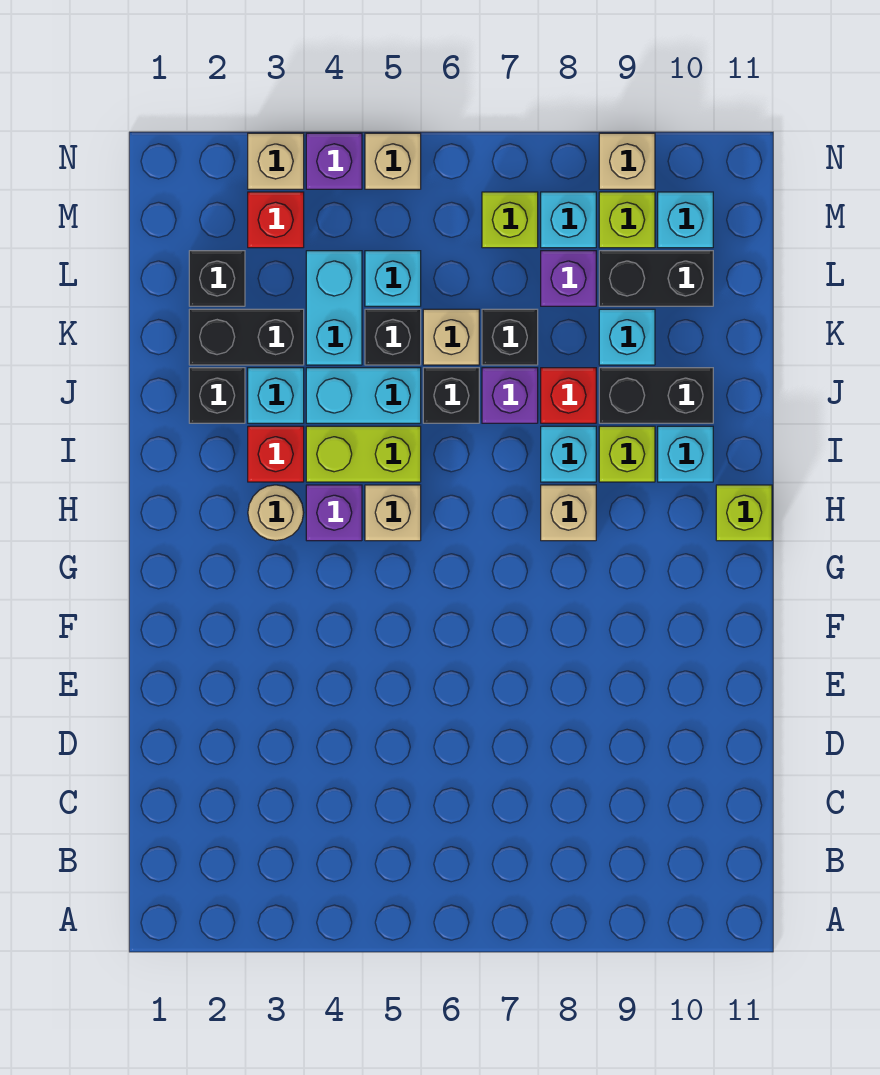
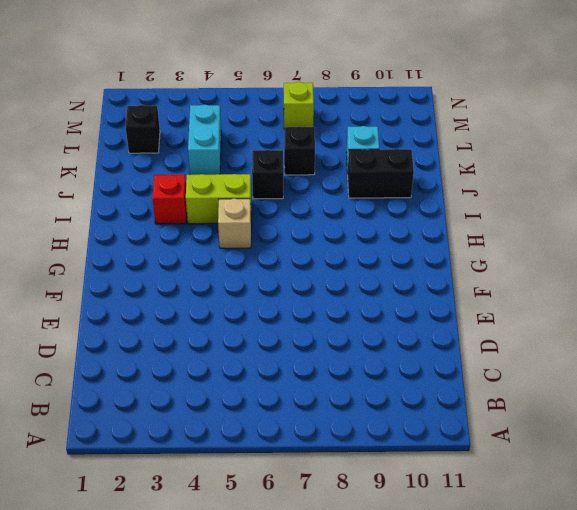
none -> tan 1x1 round brick [248,485,304,541]
none -> purple 1x1 brick [306,485,362,541]
none -> tan 1x1 brick [541,485,596,541]
none -> lime 1x1 brick [716,485,772,541]

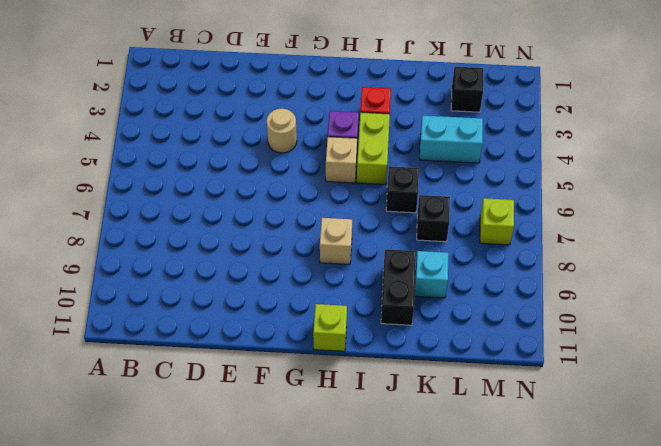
tan 1x1 round brick [267,109,297,153] -> tan 1x1 round brick moved to [248,485,304,541]
none -> cyan 1x1 brick [541,426,596,482]
none -> lime 1x1 brick [599,426,655,482]
none -> cyan 1x1 brick [658,426,713,482]
none -> black 1x1 brick [189,368,245,423]

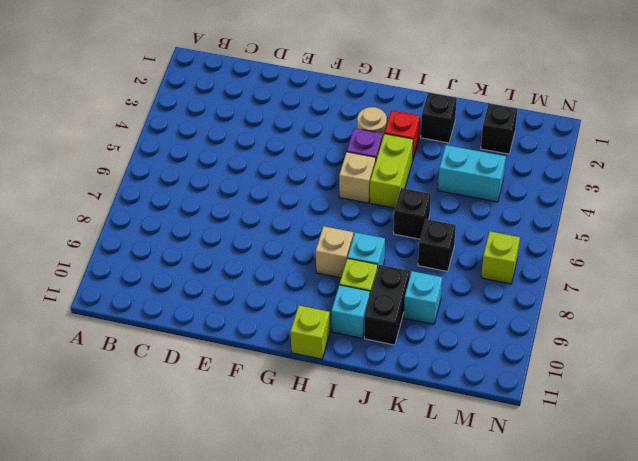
none -> cyan 1x1 brick [248,368,304,423]
none -> cyan 1x2 brick [306,368,421,423]
none -> purple 1x1 brick [482,368,538,423]
none -> red 1x1 brick [541,368,596,423]

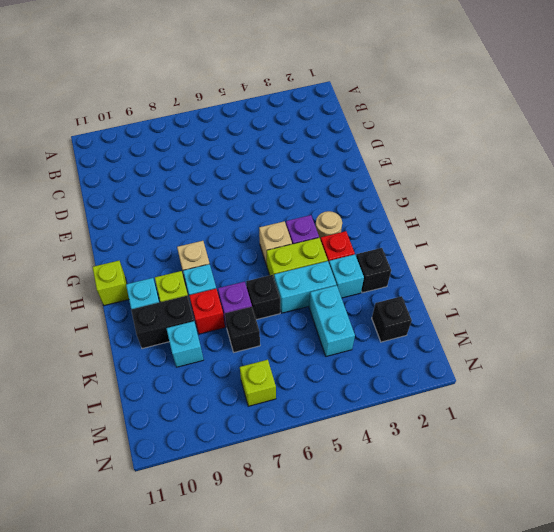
none -> black 1x2 brick [189,309,304,365]
none -> black 1x1 brick [365,309,421,365]
none -> tan 1x1 brick [423,309,479,365]
none -> cyan 1x1 brick [365,251,421,306]

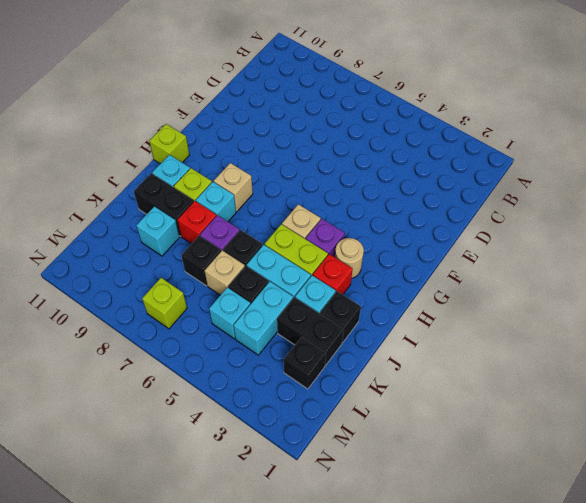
none -> purple 1x1 brick [541,251,596,306]
none -> black 1x2 brick [599,251,713,306]
none -> red 1x1 brick [248,192,304,248]
none -> cyan 1x1 brick [541,192,596,248]

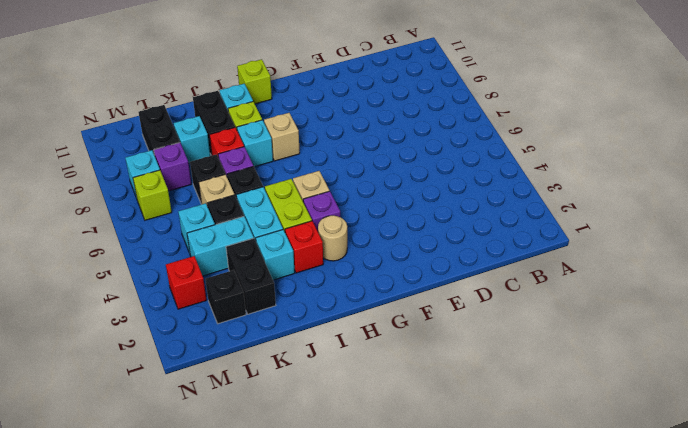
none -> black 1x1 brick [189,368,245,423]
none -> lime 1x1 brick [599,192,655,248]
none -> cyan 1x1 brick [658,192,713,248]
none -> tan 1x1 brick [248,133,304,189]

